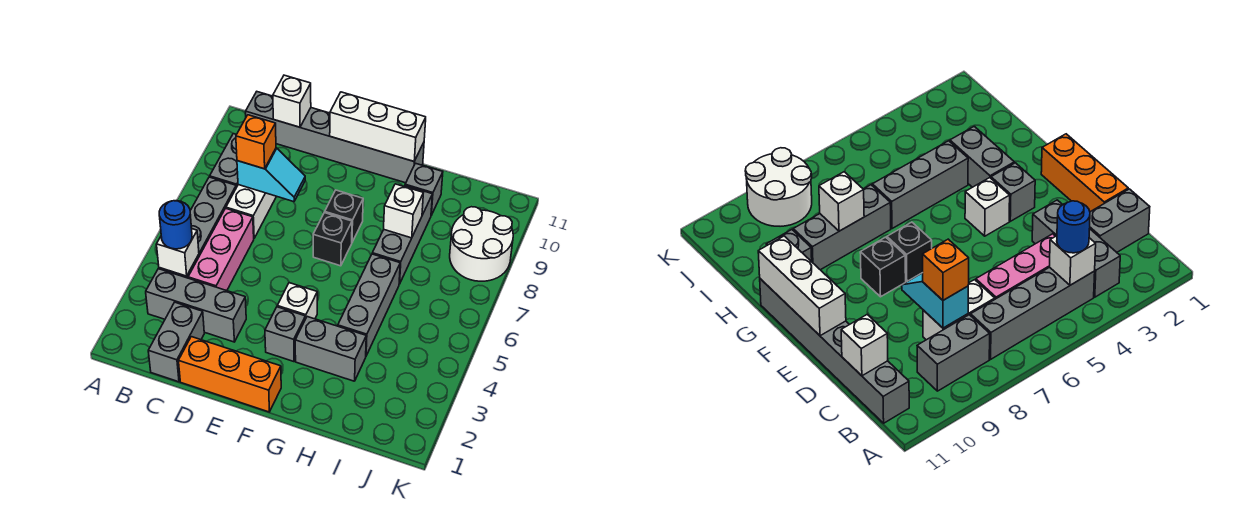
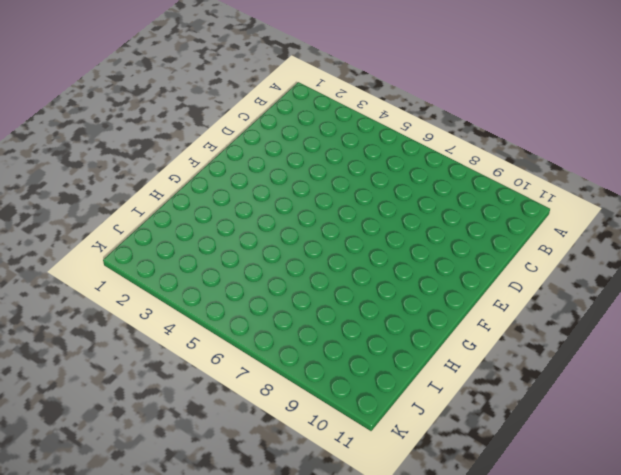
none -> grey 1x3 brick [146,269,246,342]
none -> grey 1x4 brick [159,177,236,278]
none -> grey 1x2 brick [210,134,238,187]

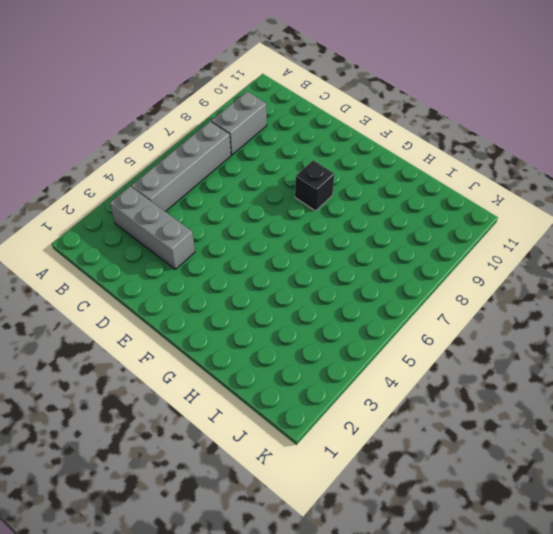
none -> grey 1x6 brick [246,92,424,183]
none -> grey 1x2 brick [148,302,204,382]
none -> pink 1x3 brick [188,208,254,291]

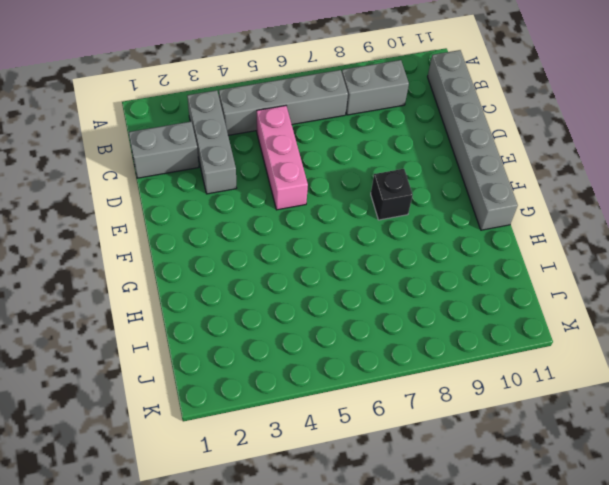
pink 1x3 brick [257,106,308,210] -> pink 1x3 brick turned to [188,208,254,291]
none -> white 1x2 brick [226,185,276,238]
none -> orange 1x3 brick [179,337,281,412]
none -> grey 1x1 brick [265,307,305,362]

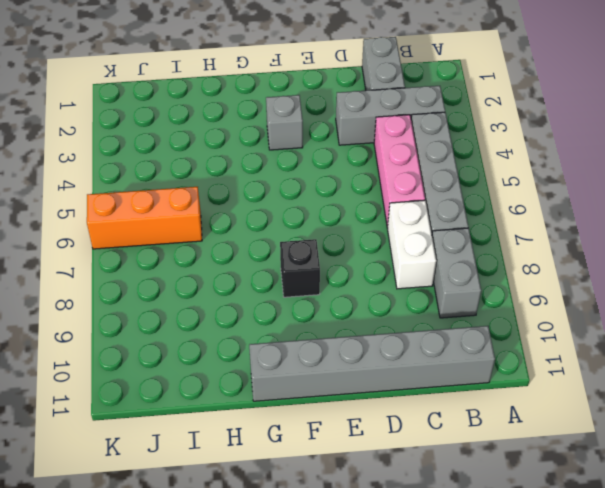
orange 1x3 brick [87,187,202,249] -> orange 1x3 brick moved to [179,337,281,412]
none -> white 1x1 brick [277,283,317,319]
none -> black 1x1 brick [313,213,352,266]
none -> grey 1x2 brick [295,317,366,381]

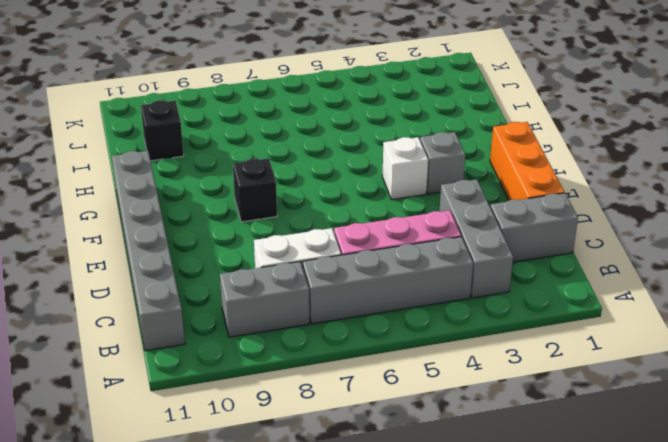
black 1x1 brick [141,100,184,161] -> black 1x1 brick moved to [313,213,352,266]
none -> grey 1x2 brick [295,317,366,381]
none -> grey 1x3 brick [338,254,400,355]
none -> grey 1x3 brick [372,186,432,284]

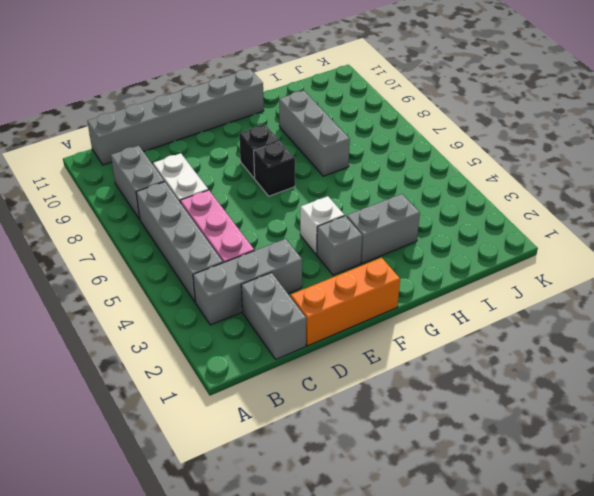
none -> grey 1x3 brick [338,254,400,355]
none -> grey 1x1 brick [405,163,443,215]
none -> white 2x2 round brick [450,207,513,281]

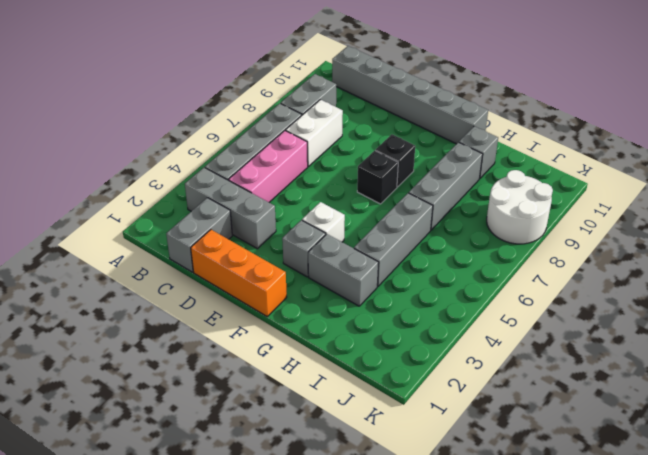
none -> white 1x1 brick [156,229,199,276]
none -> cyan 1x2 slope [237,148,305,202]
none -> white 1x1 brick [273,75,311,127]

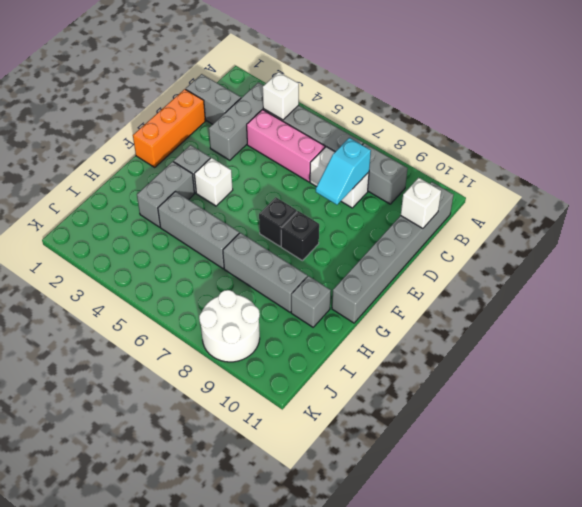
none -> white 1x3 brick [330,92,426,161]
none -> white 1x1 brick [384,184,423,238]
none -> blue 1x1 round brick [159,201,192,249]

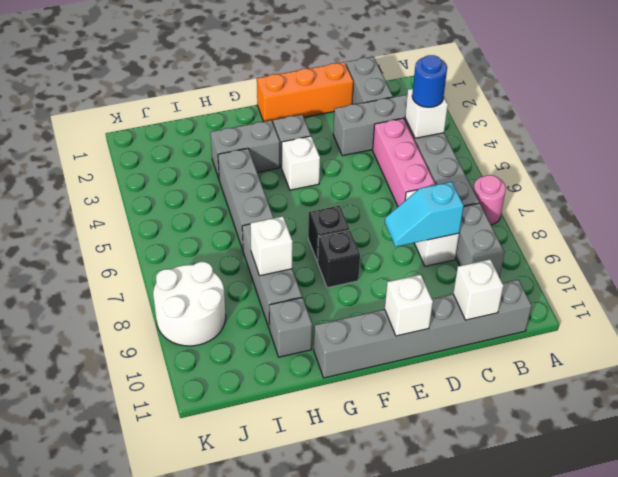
pink 1x1 round brick [473,175,506,225] -> none
white 1x1 brick [385,274,433,336] -> white 1x3 brick [330,92,426,161]
none -> orange 1x1 brick [236,115,276,169]

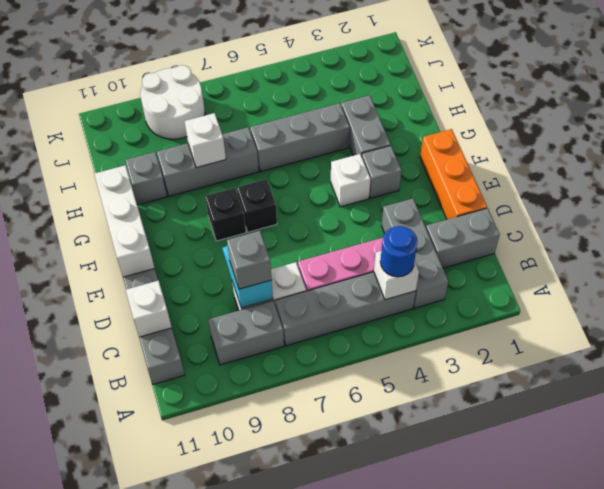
grey 1x1 brick [227,231,272,289] -> orange 1x1 brick [236,115,276,169]

